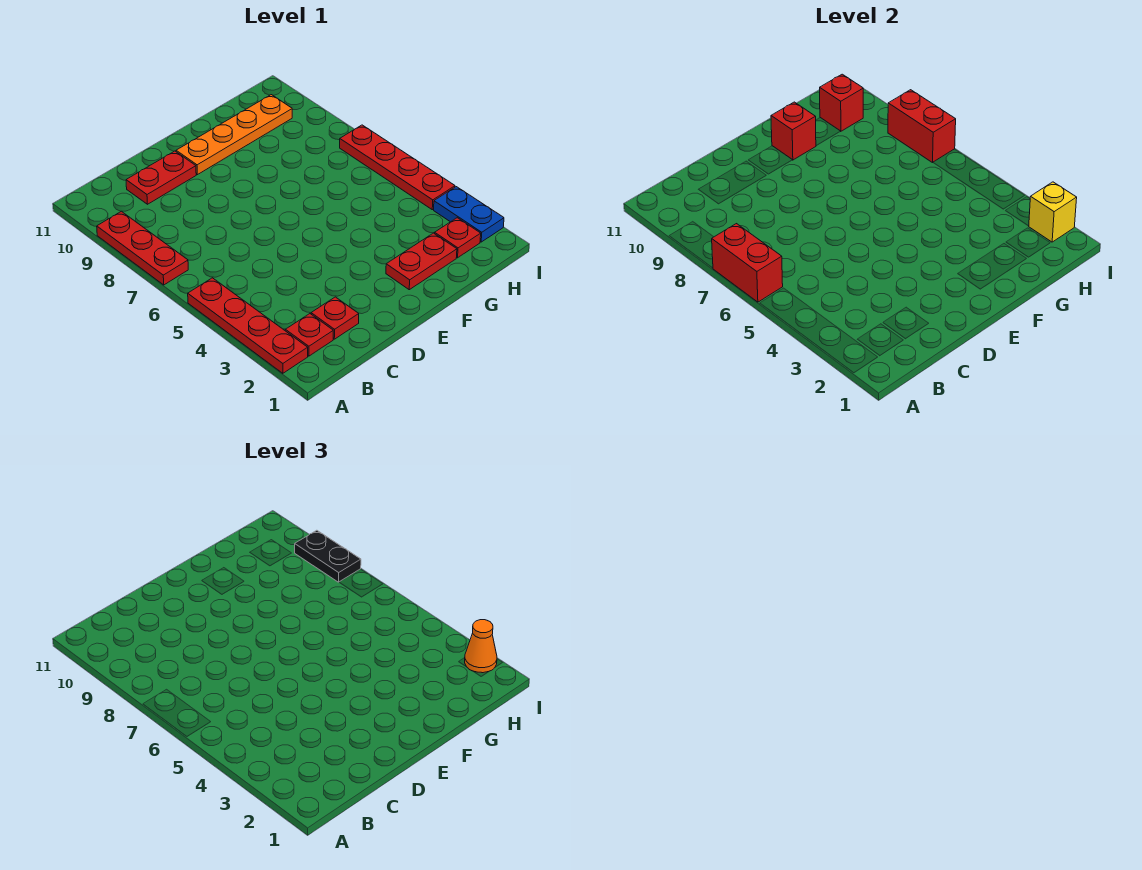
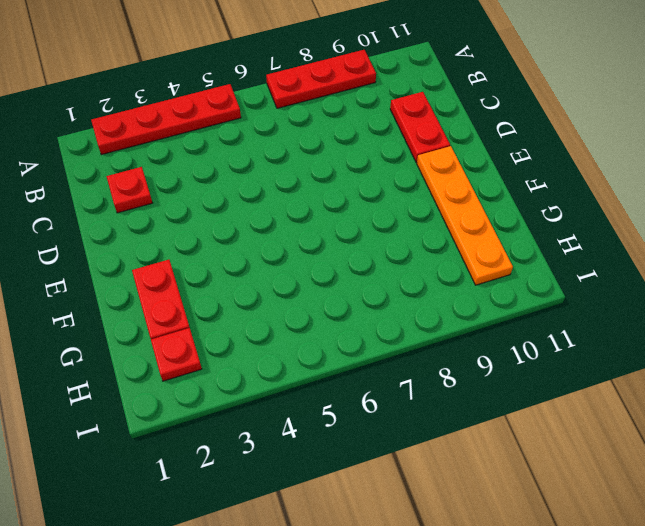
none -> red 1x1 plate [285,314,333,356]
none -> blue 1x2 plate [434,187,504,242]
none -> red 1x4 plate [340,125,455,210]

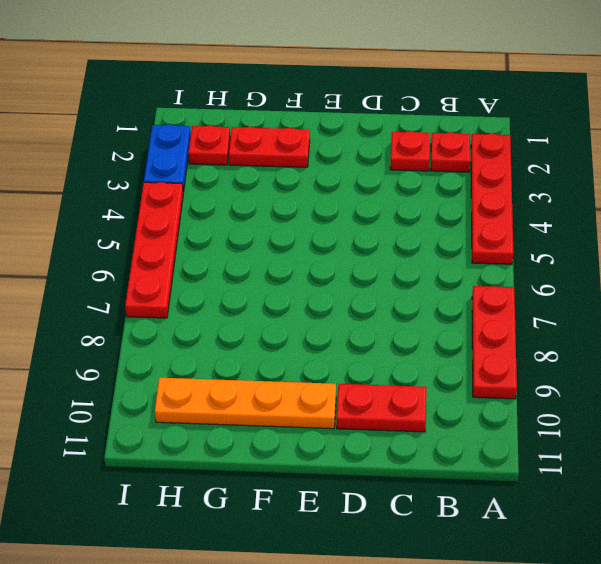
none -> red 1x2 brick [712,224,783,302]
none -> red 1x1 brick [771,102,816,160]
none -> red 1x1 brick [820,74,863,131]

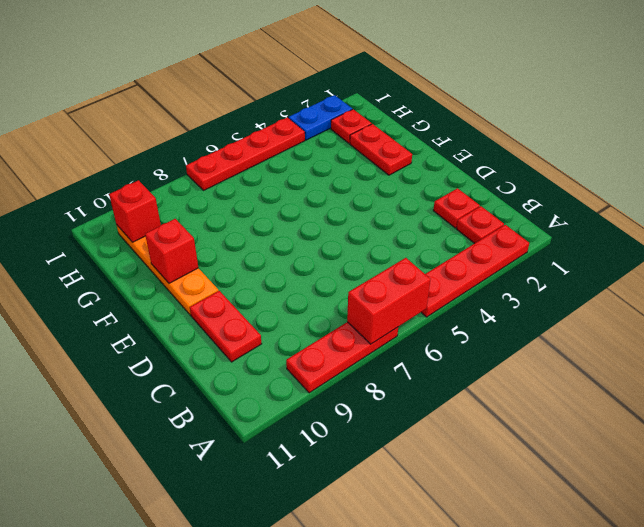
none -> yellow 1x1 brick [1029,182,1077,242]
none -> red 1x2 brick [888,90,956,163]
none -> orange 1x1 cone [465,620,497,673]

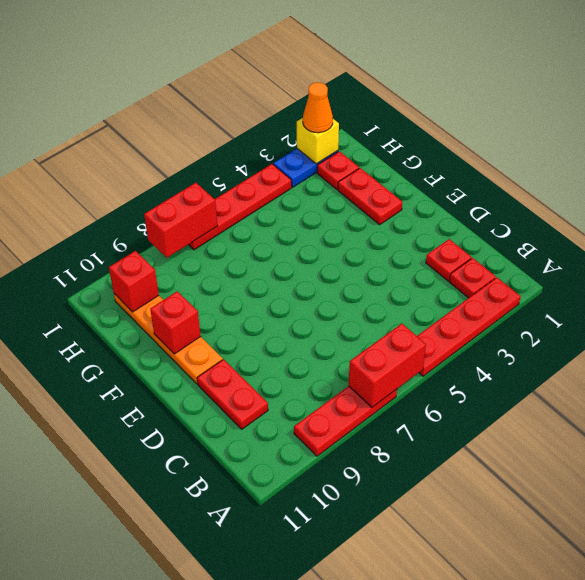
none -> black 1x2 plate [295,530,361,582]

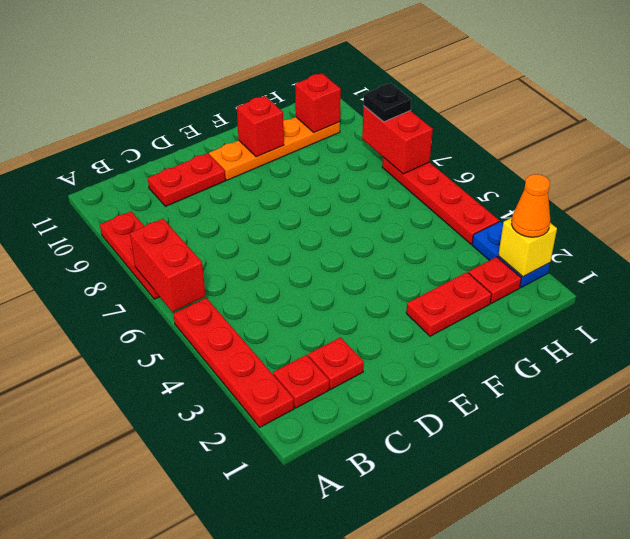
black 1x1 plate [364,83,411,122] -> black 1x2 plate [295,530,361,582]

